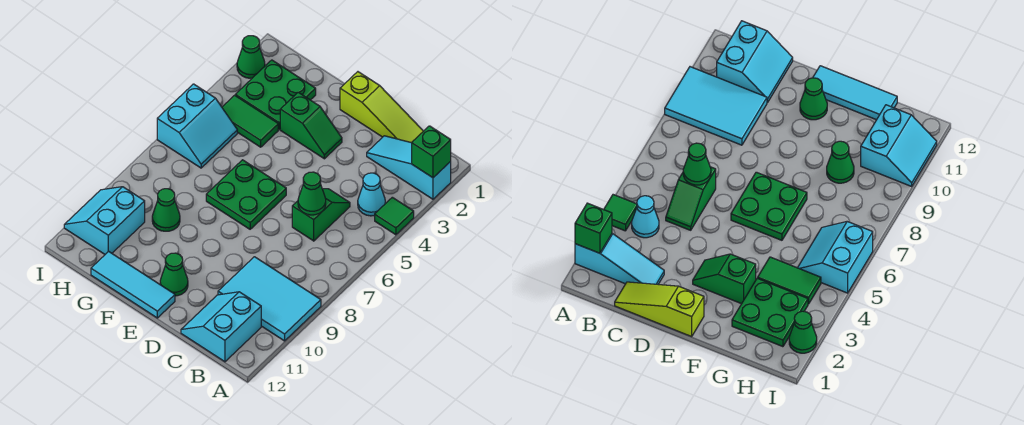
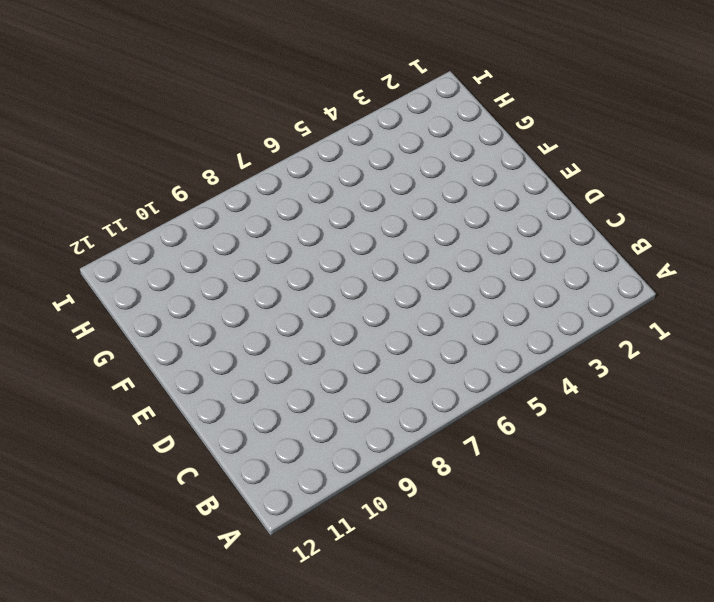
none -> cyan 1x3 slope [367,136,451,199]
none -> green 1x1 tile [375,197,414,235]
none -> cyan 2x3 tile [218,257,321,341]

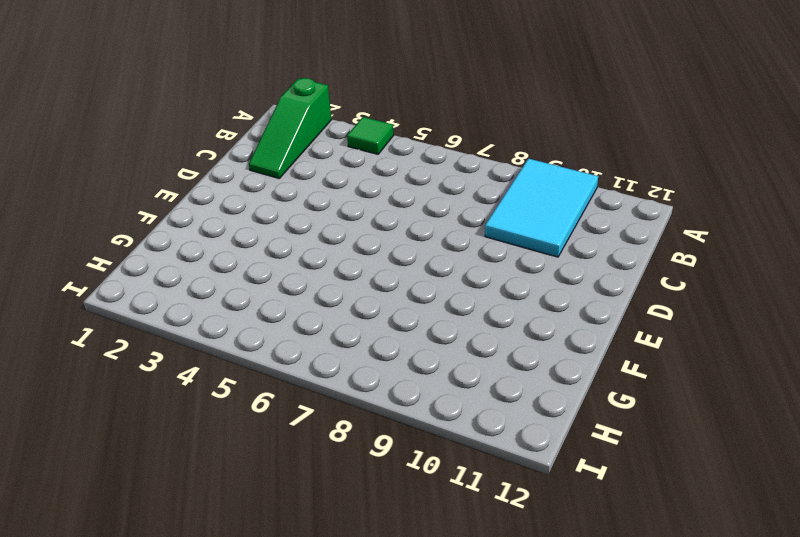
green 1x3 slope [249,78,332,178] -> cyan 1x3 slope [367,136,451,199]
none -> cyan 1x1 cone [358,173,385,216]
none -> cyan 2x2 slope [181,292,261,362]
none -> lime 1x3 slope [340,72,423,143]

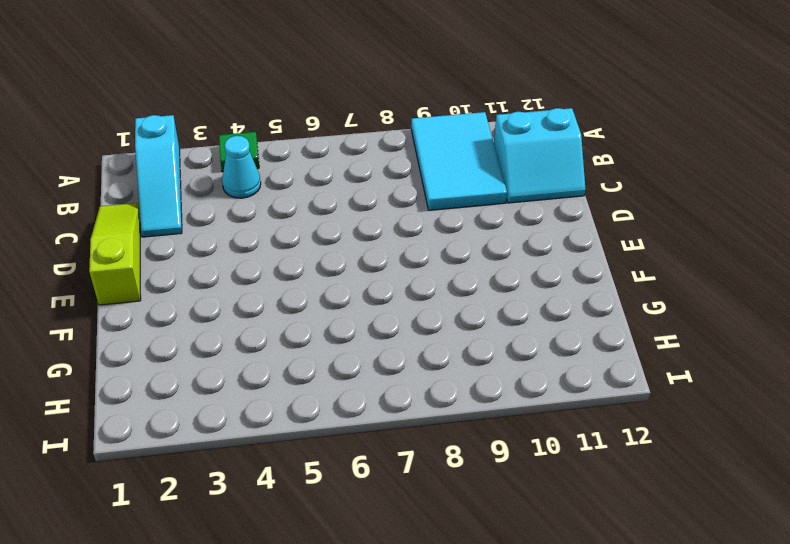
none -> green 1x2 slope [292,189,350,241]
none -> green 1x2 slope [280,92,342,159]
none -> green 2x2 plate [206,160,286,229]

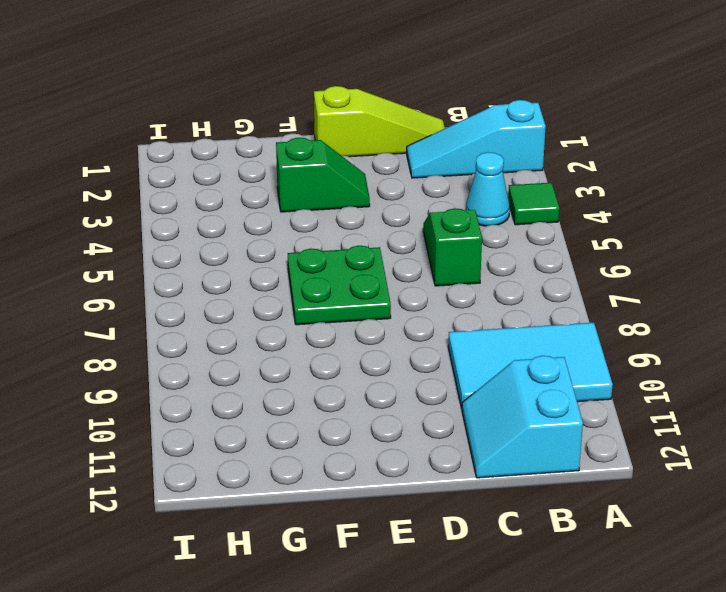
none -> green 1x1 cone [160,253,188,296]
none -> cyan 1x3 tile [91,251,175,318]
none -> green 2x2 plate [235,60,316,129]

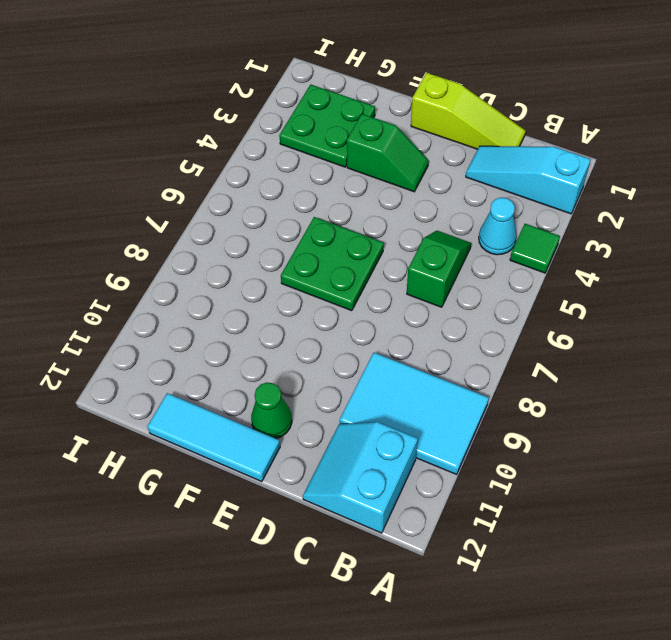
none -> green 1x2 tile [222,95,278,147]
none -> green 1x1 cone [152,189,180,231]
none -> cyan 2x2 slope [157,84,237,168]

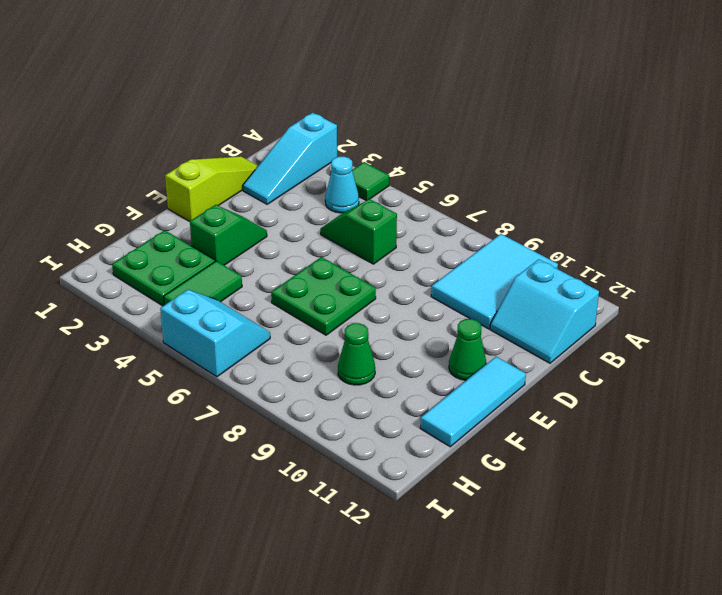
none -> cyan 2x2 slope [64,187,145,254]
none -> green 1x1 cone [237,36,265,78]
none -> green 1x1 brick [412,126,451,178]

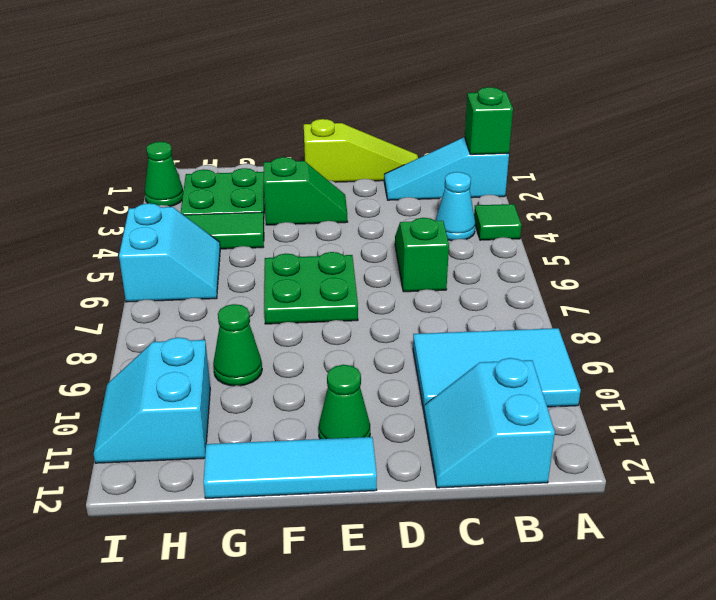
none -> green 1x1 cone [298,172,326,215]

